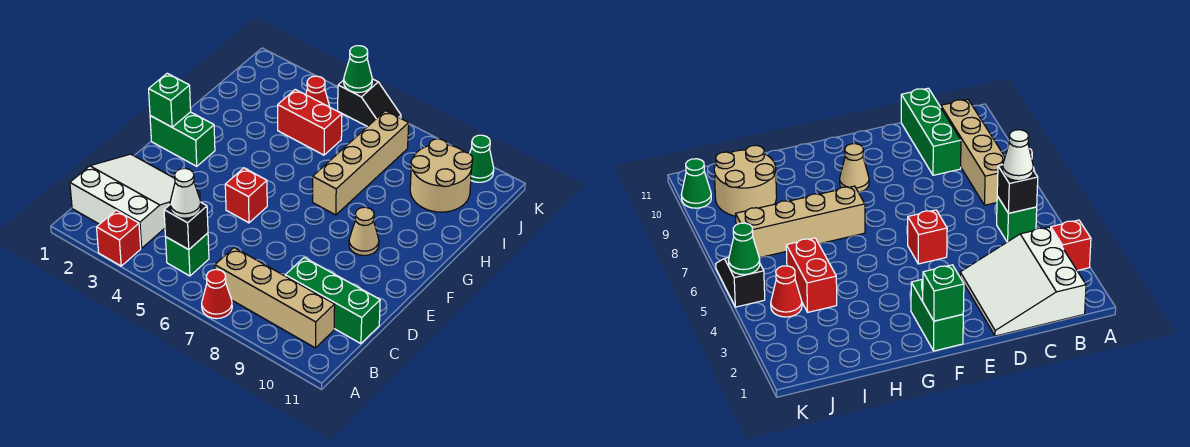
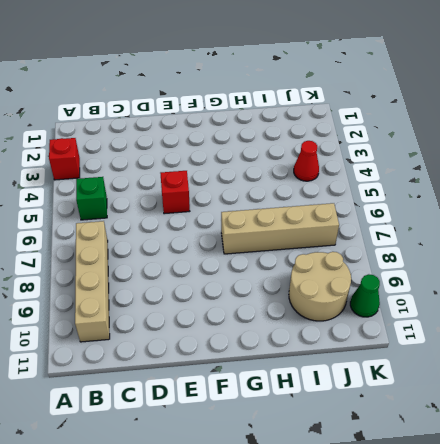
none -> red 1x1 cone [202,270,232,319]
none -> white 3x3 slope [70,154,200,248]
none -> green 1x3 brick [285,258,380,344]

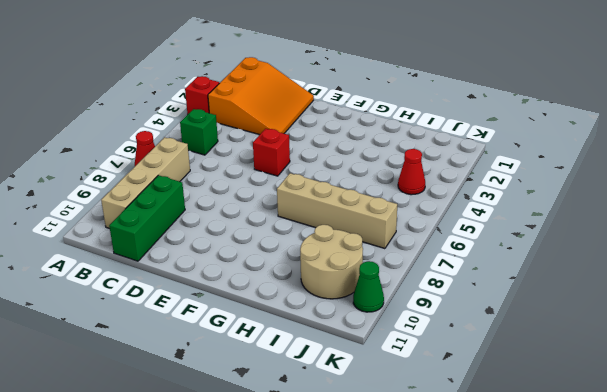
orange 3x3 slope [208,57,314,135] -> white 3x3 slope [70,154,200,248]
none -> green 1x2 brick [150,112,215,166]
none -> tan 1x1 cone [349,207,379,256]
none -> red 1x2 brick [278,89,342,155]

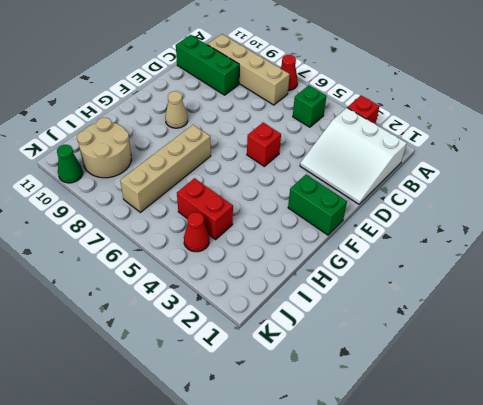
none -> black 1x2 slope [338,79,401,127]
none -> black 1x1 brick [164,203,208,250]
none -> green 1x1 brick [149,73,191,127]

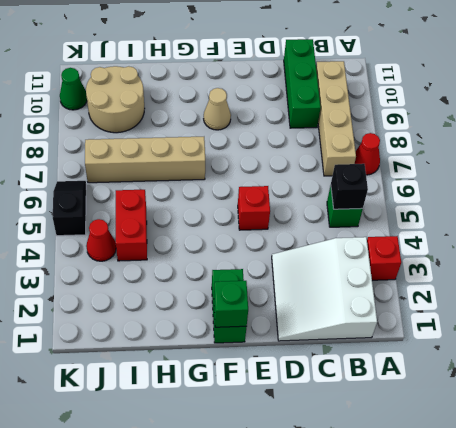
none -> green 1x1 cone [344,46,372,93]
none -> white 1x1 cone [170,168,201,218]

